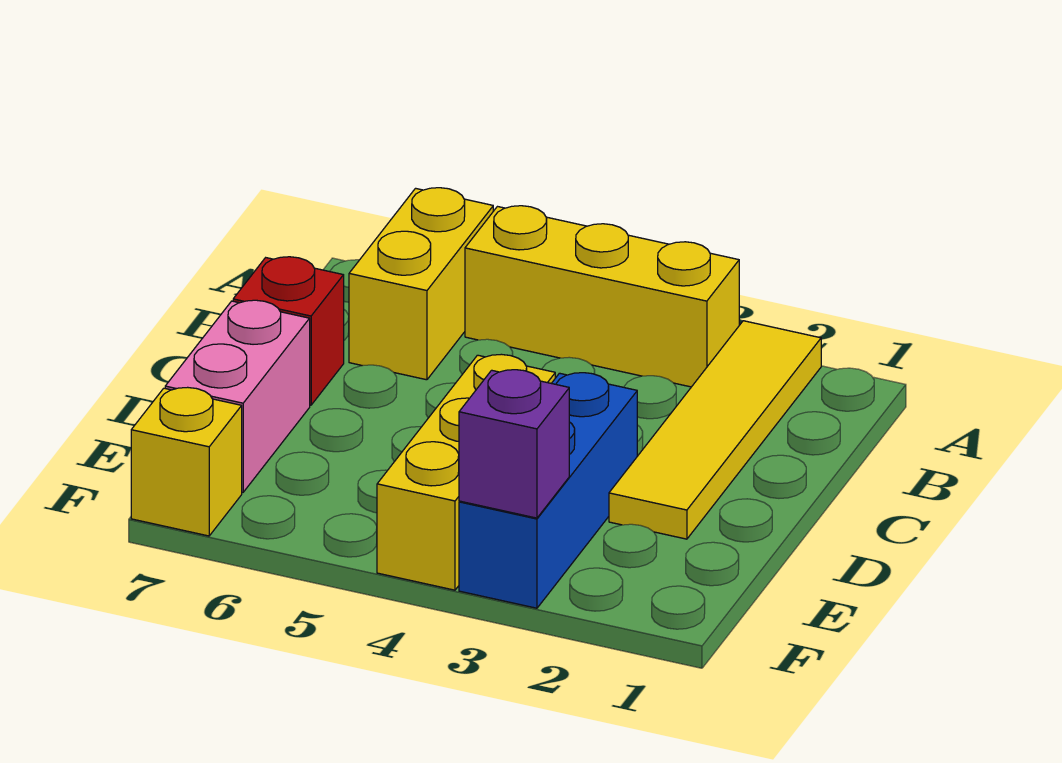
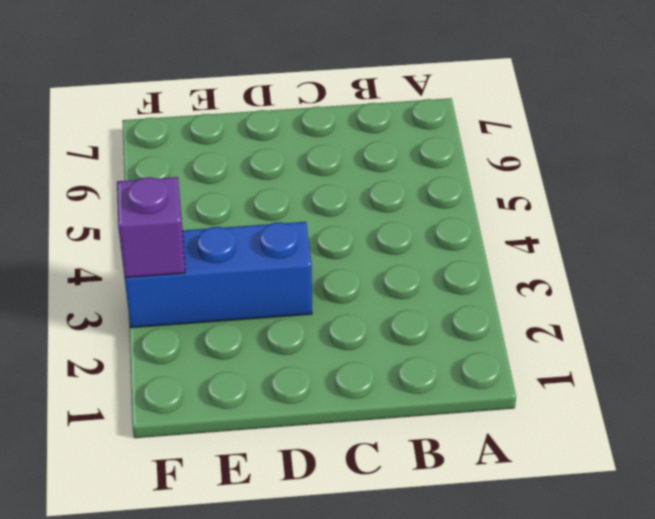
none -> yellow 1x4 tile [609,321,821,539]
none -> yellow 1x3 brick [465,206,739,387]

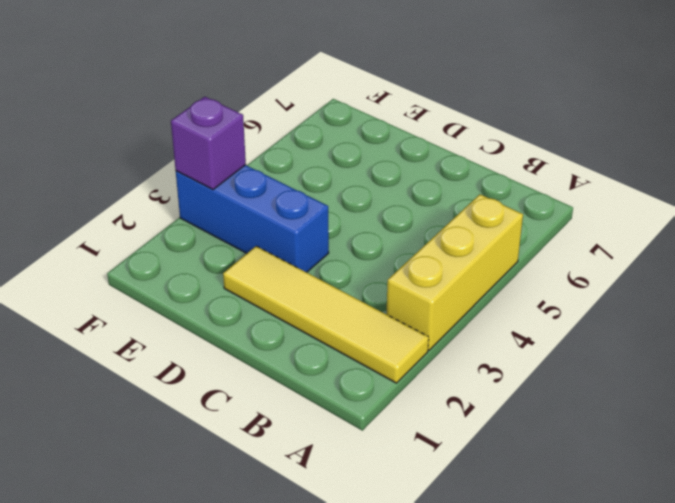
none -> yellow 1x2 brick [349,188,493,380]
none -> red 1x1 brick [233,257,344,405]

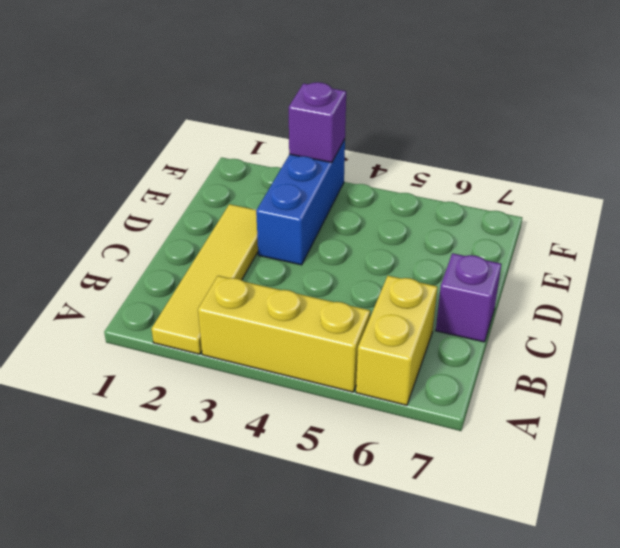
purple 1x1 brick [436,253,501,342] -> red 1x1 brick [233,257,344,405]
none -> yellow 1x3 brick [377,354,555,590]
none -> pink 1x2 brick [165,300,310,492]

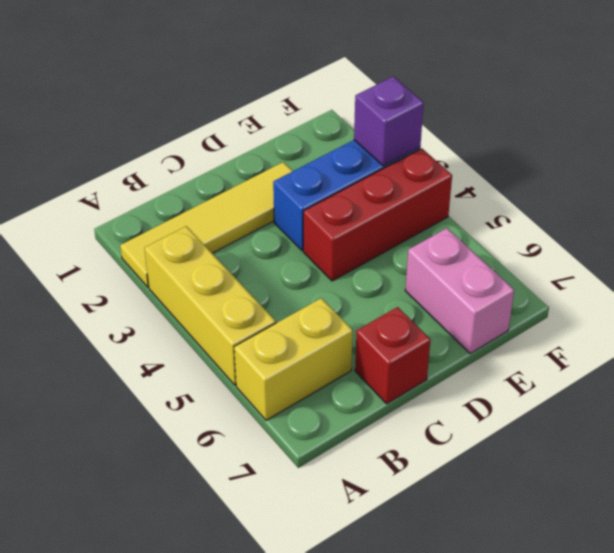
red 1x3 brick [303,148,452,281] -> yellow 1x3 brick [377,354,555,590]
pink 1x2 brick [405,228,514,354] -> pink 1x2 brick turned to [165,300,310,492]
none -> yellow 1x1 brick [131,387,242,536]

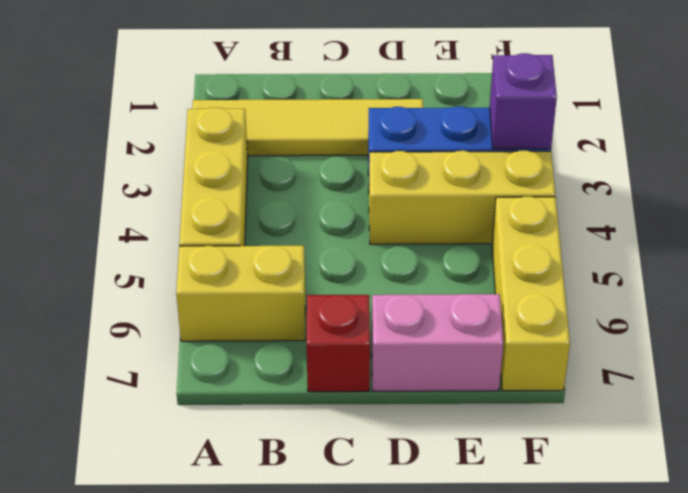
yellow 1x3 brick [492,197,570,391] -> yellow 1x1 brick [131,387,242,536]

